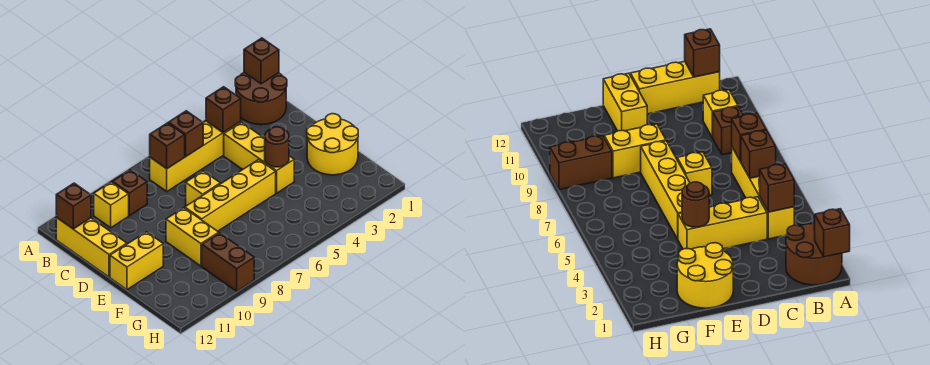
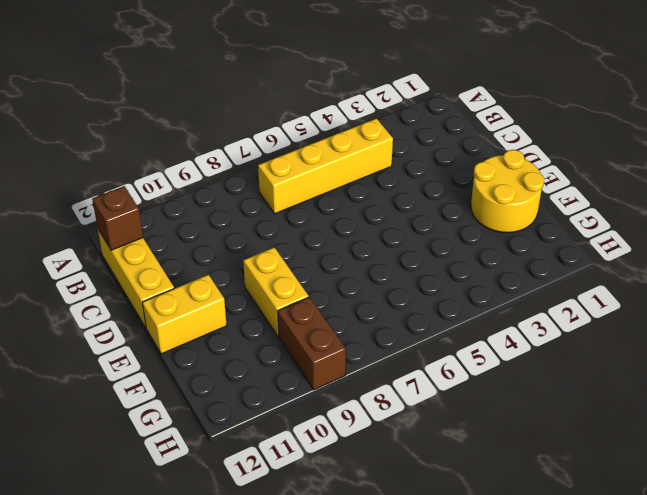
none -> brown 2x2 round brick [235,72,287,125]
none -> brown 1x1 brick [112,170,147,216]
none -> yellow 1x1 brick [94,182,129,228]

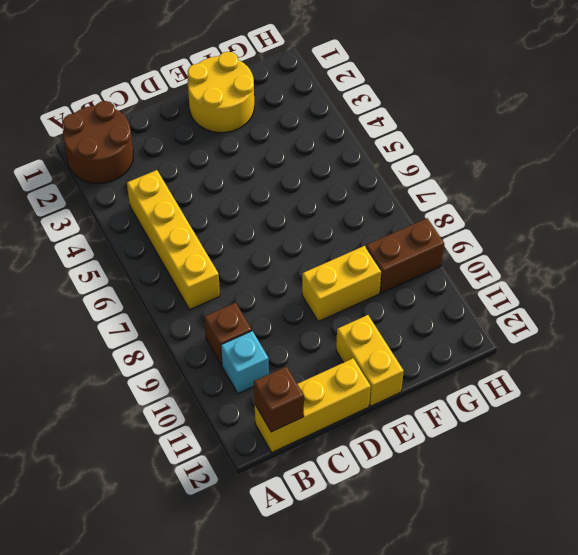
cyan 1x1 brick [221,331,269,394] -> yellow 1x1 brick [94,182,129,228]
none -> yellow 1x3 brick [224,122,294,193]
none -> yellow 1x1 brick [186,171,220,206]
none -> yellow 1x4 brick [185,160,276,231]

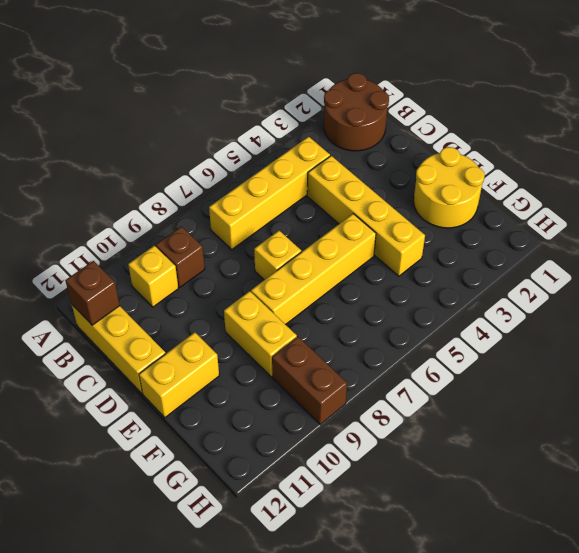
yellow 1x4 brick [307,156,425,276] -> yellow 1x3 brick [224,122,294,193]
none -> brown 1x1 brick [244,38,279,84]
none -> brown 1x1 brick [206,87,241,132]
none -> brown 1x1 brick [168,111,203,157]

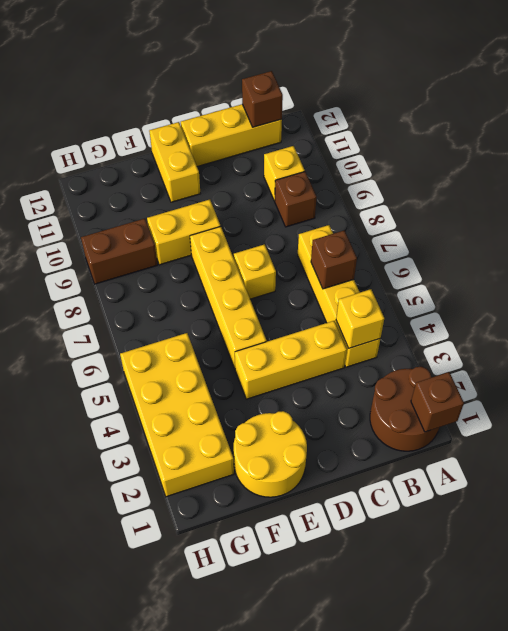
yellow 1x1 brick [336,289,384,348] -> brown 1x1 brick [206,87,241,132]
yellow 2x4 brick [120,333,234,497] -> none
none -> brown 1x1 brick [150,123,185,169]
none -> brown 1x1 round brick [265,127,289,167]

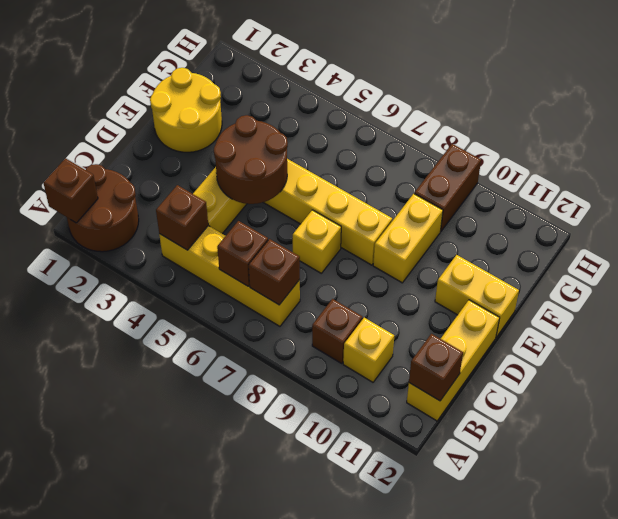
brown 2x2 round brick [214,115,288,204] -> brown 1x1 round brick [265,127,289,167]

